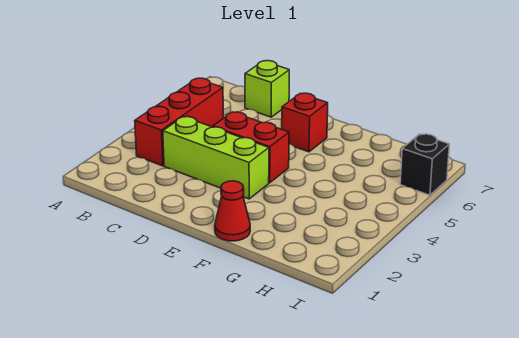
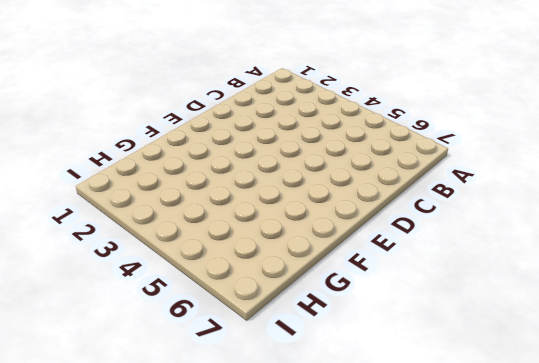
none -> red 1x3 brick [135,78,223,166]
none -> lime 1x3 brick [163,117,269,199]

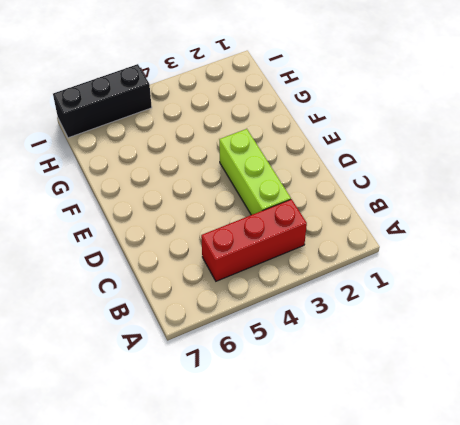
black 1x3 brick [53,64,152,138] -> black 1x1 brick [400,134,449,195]
none -> lime 1x1 brick [245,61,289,117]
none -> red 1x2 brick [213,112,289,183]

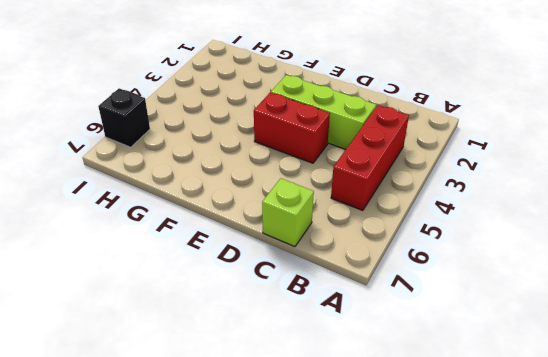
none -> red 1x1 brick [282,93,328,152]
none -> red 1x1 cone [215,181,250,241]

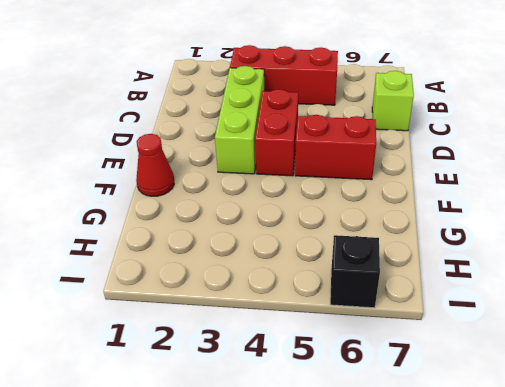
red 1x2 brick [295,115,376,180] -> red 1x1 brick [282,93,328,152]

